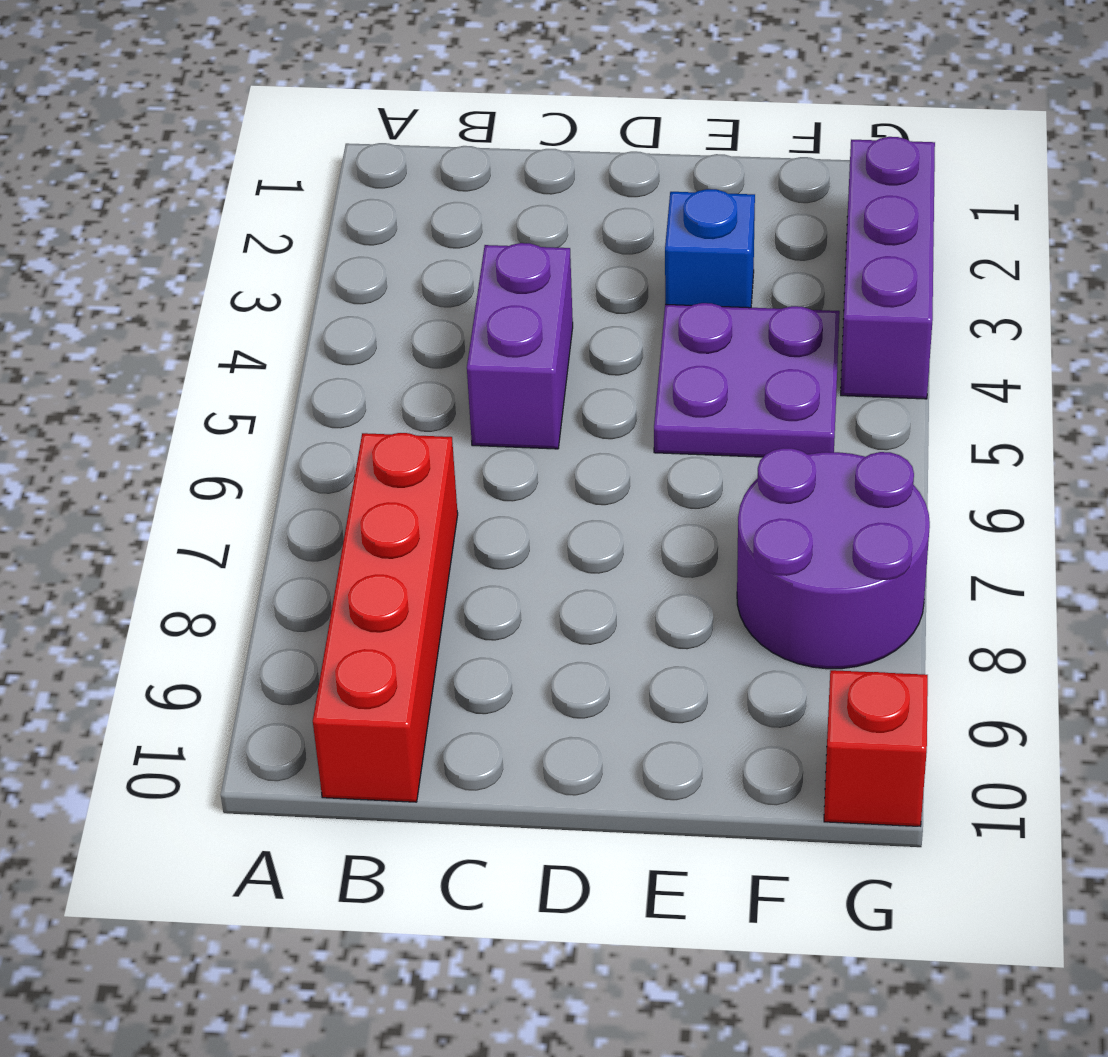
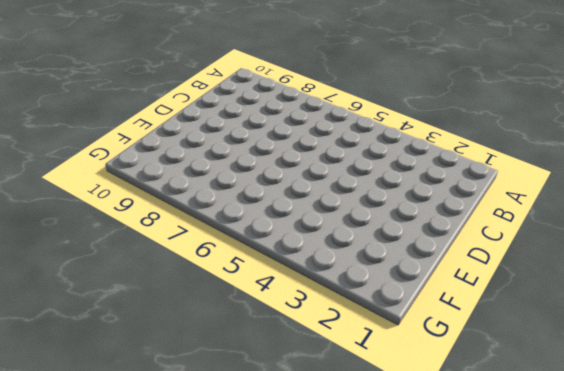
none -> red 1x4 brick [313,433,458,802]
none -> purple 1x2 brick [467,243,573,449]

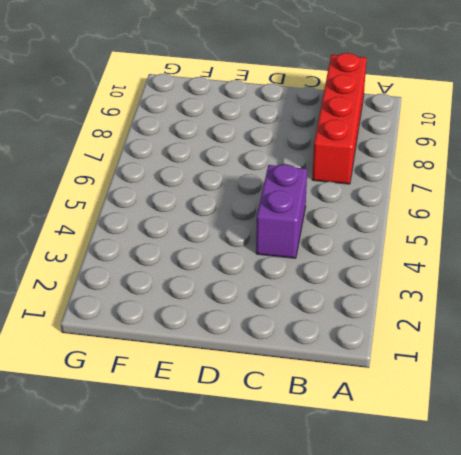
none -> blue 1x1 brick [665,189,755,308]
none -> purple 2x2 plate [654,303,840,457]

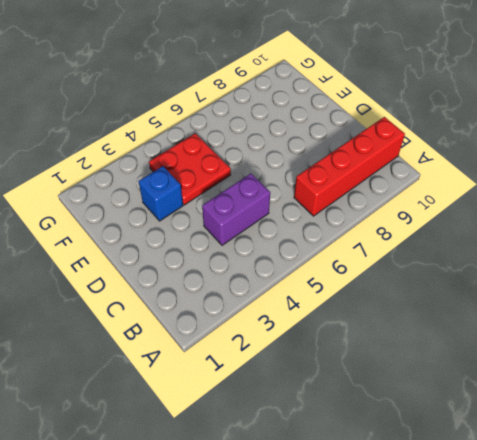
red 2x2 plate [149,133,231,205] -> purple 2x2 plate [654,303,840,457]
none -> purple 2x2 round brick [737,448,930,669]
none -> purple 1x3 brick [841,137,935,399]

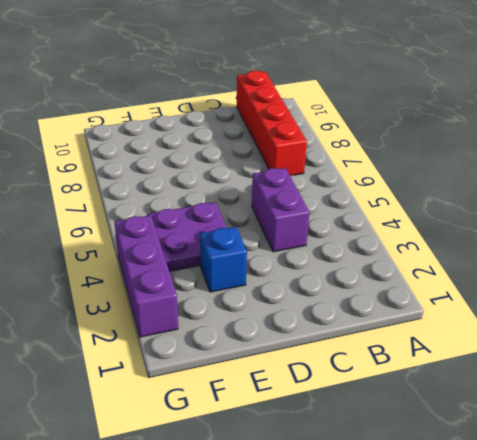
none -> purple 2x2 round brick [737,448,930,669]
none -> red 1x1 brick [824,670,928,826]

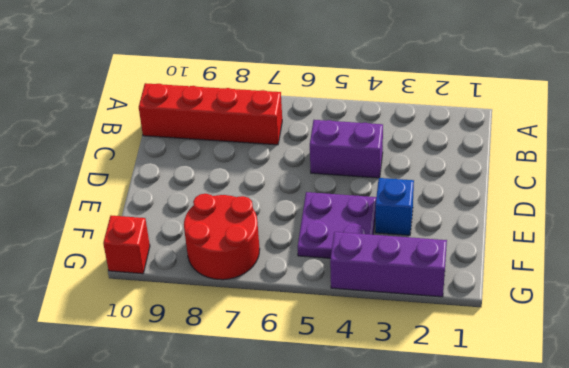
red 2x2 round brick [184,194,260,280] -> purple 2x2 round brick [737,448,930,669]

